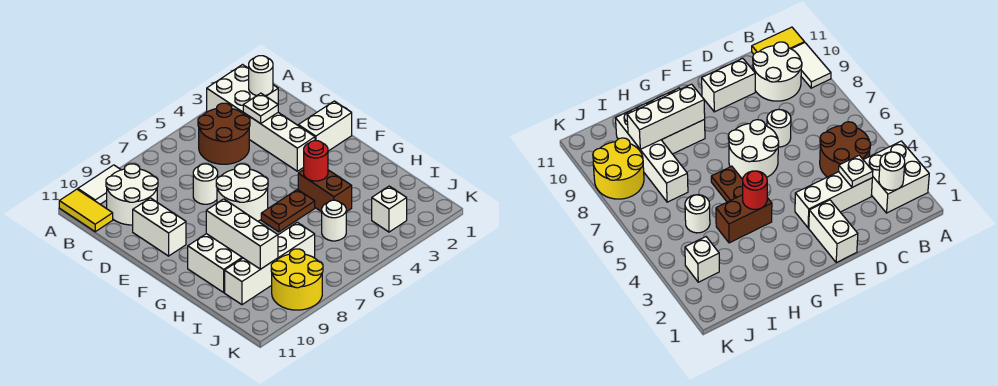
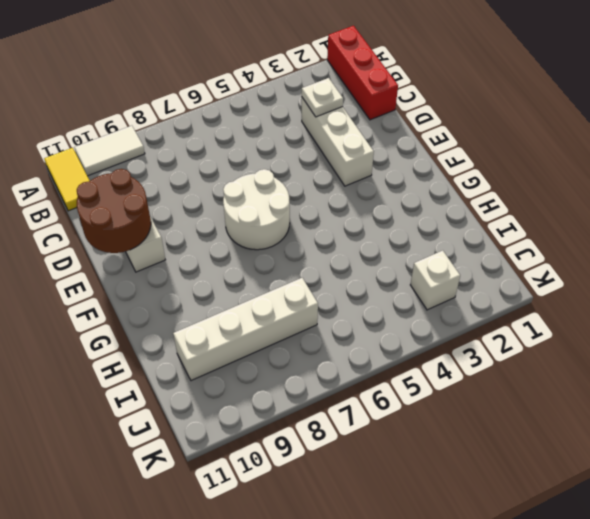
red 1x3 brick [327,26,398,120] -> none
brown 2x2 round brick [77,169,151,253] -> brown 2x2 round brick moved to [198,103,250,164]
none -> white 2x2 brick [207,65,278,113]
none -> white 2x2 round brick [106,164,158,225]
none -> white 1x1 round brick [193,164,218,204]

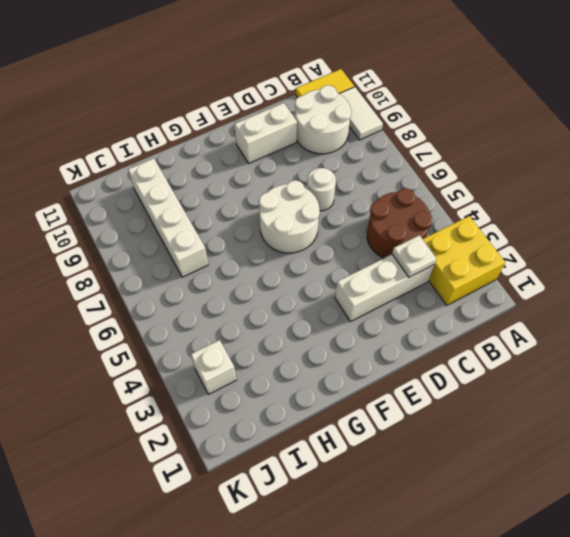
yellow 2x2 brick [423,216,505,305] -> white 2x2 brick [207,65,278,113]
none -> white 1x2 brick [298,101,352,151]
none -> brown 1x2 brick [298,170,352,212]
none -> brown 1x2 plate [261,189,315,232]

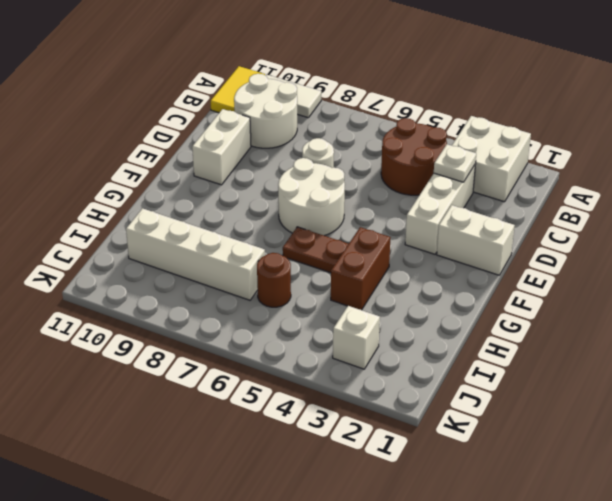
brown 1x1 round brick [257,253,291,307] -> none
none -> white 2x2 brick [188,234,242,292]
none -> white 1x1 round brick [322,200,346,241]
none -> yellow 2x2 round brick [271,249,323,310]

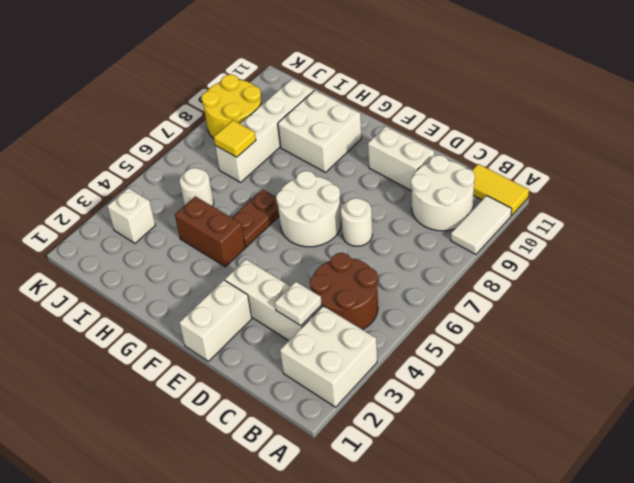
yellow 1x1 tile [214,120,256,157] -> none
none -> white 1x1 round brick [248,56,273,96]
none -> red 1x1 round brick [304,141,328,181]
none -> white 1x3 brick [206,199,278,269]

